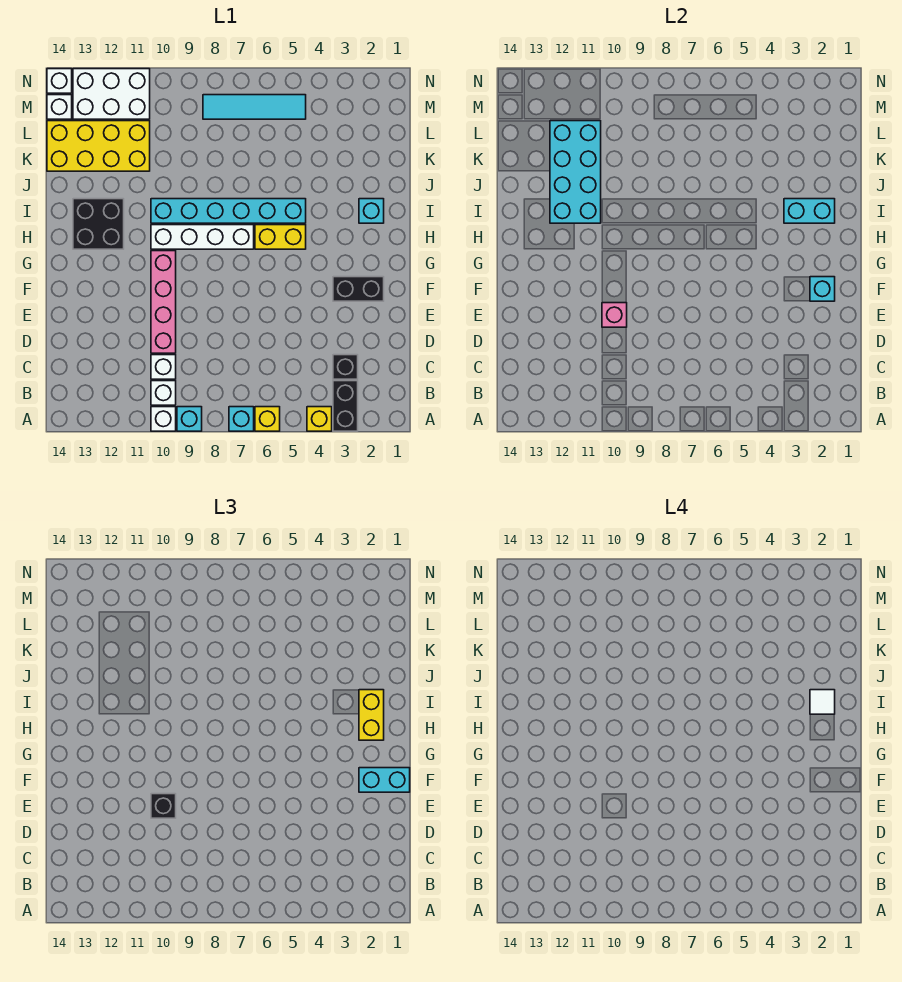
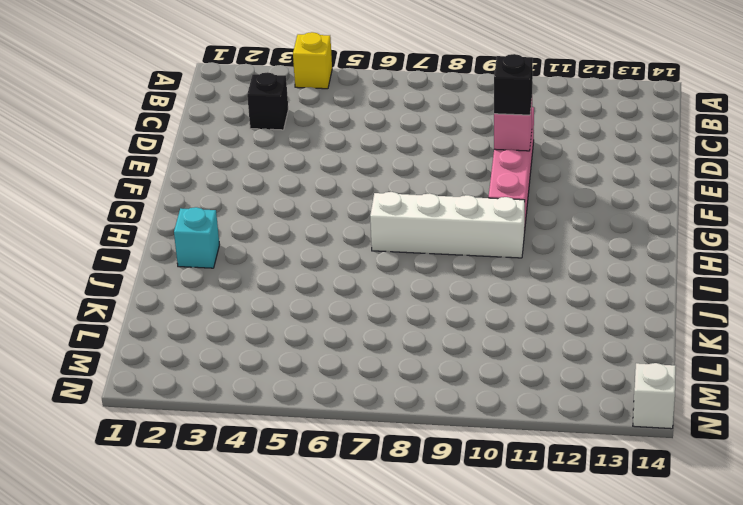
none -> black 1x2 brick [333,381,358,431]
none -> yellow 1x1 brick [255,407,280,431]
none -> cyan 1x1 brick [229,407,254,431]

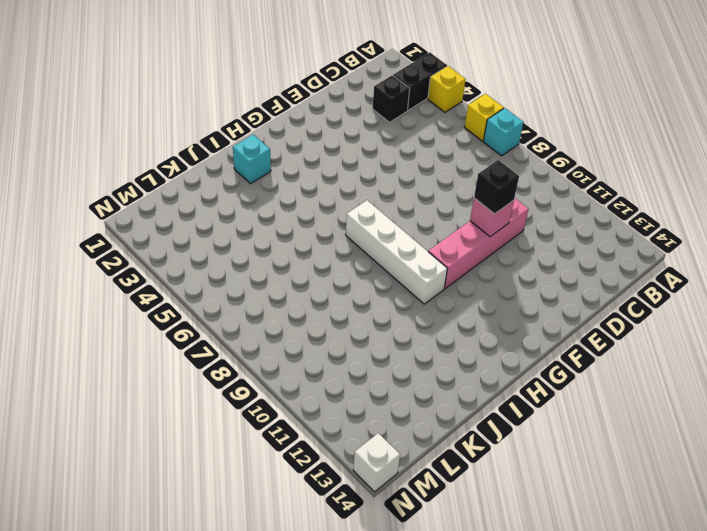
none -> cyan 1x1 brick [177,407,202,431]
none -> white 1x1 brick [151,407,176,431]
none -> white 1x1 brick [151,381,176,405]

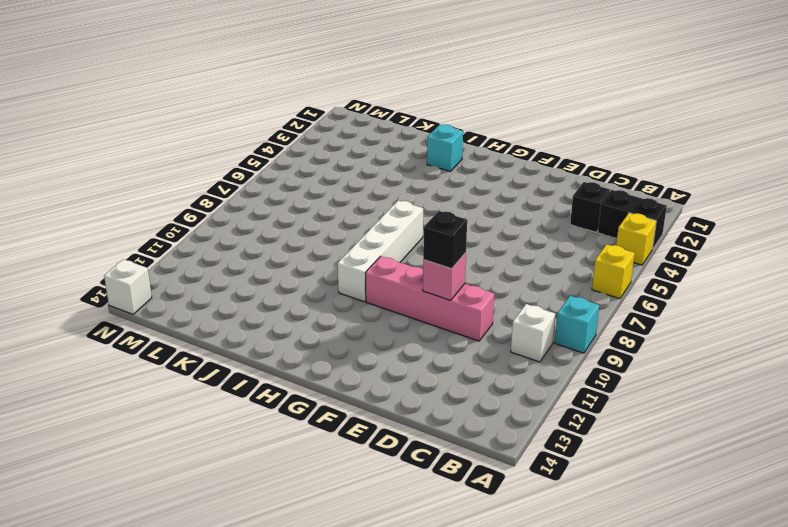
none -> cyan 1x1 brick [229,407,254,431]
none -> white 1x1 brick [151,407,176,431]
none -> white 1x1 brick [151,355,176,379]

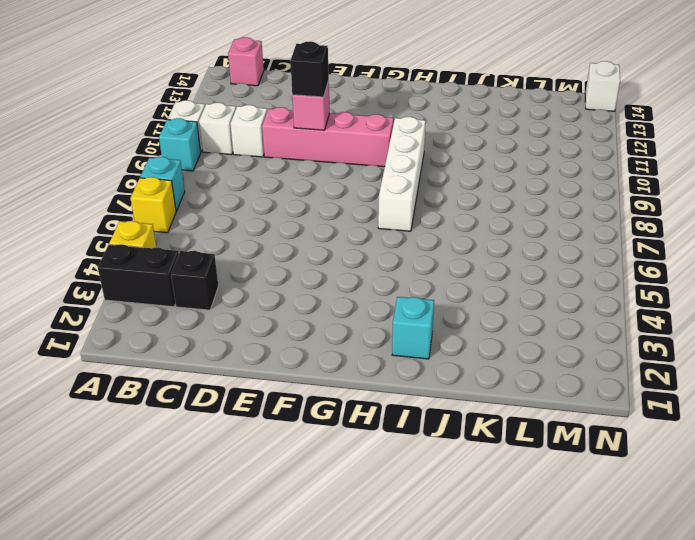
pink 1x1 brick [228,37,264,86] -> none
none -> black 1x2 brick [333,277,384,301]
none -> yellow 1x2 brick [255,225,306,249]
none -> black 2x2 brick [73,199,124,249]

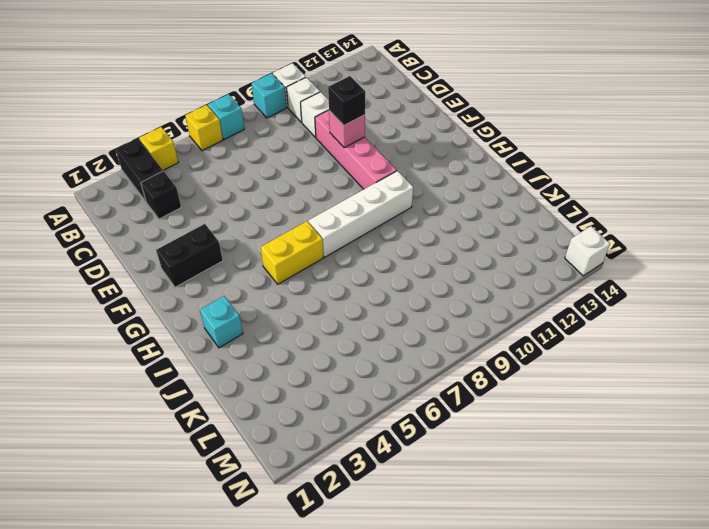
none -> black 2x2 brick [73,199,124,249]
none -> cyan 1x6 brick [151,199,306,223]
none -> yellow 2x4 brick [47,121,150,171]

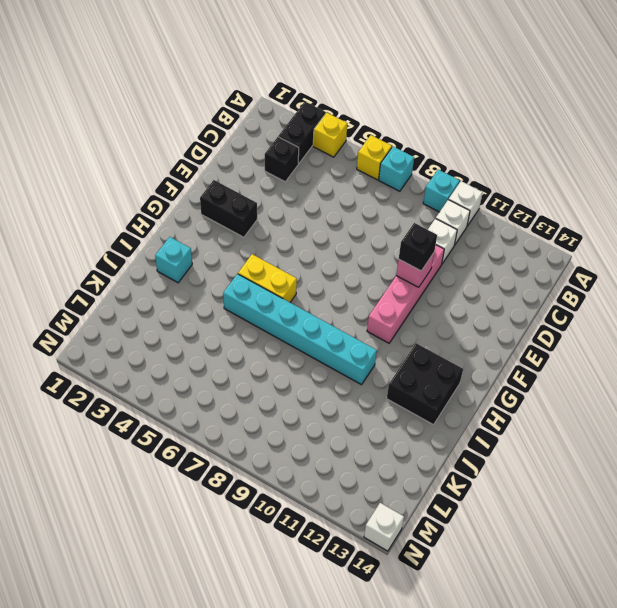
none -> white 1x4 brick [151,225,254,249]
none -> yellow 2x4 brick [47,121,150,171]
none -> cyan 1x4 tile [203,95,306,119]

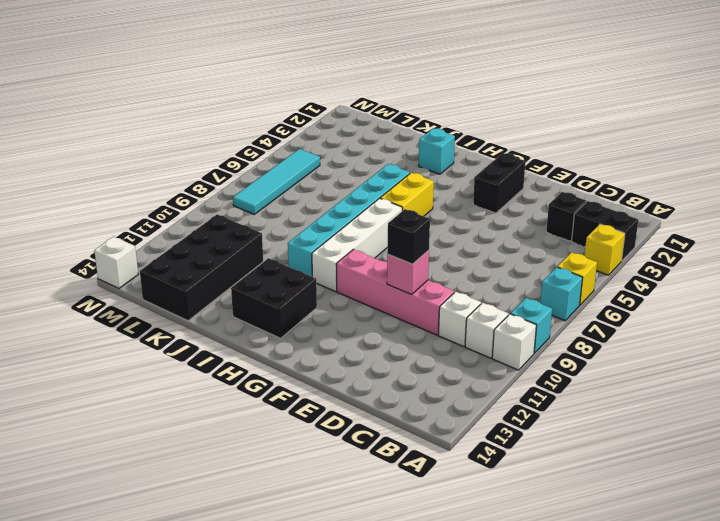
black 2x4 brick [140,215,263,321] -> yellow 2x4 brick [47,121,150,171]
none -> white 2x3 brick [73,69,150,119]
none -> white 1x1 brick [47,95,72,119]
none -> cyan 1x1 brick [810,277,835,301]

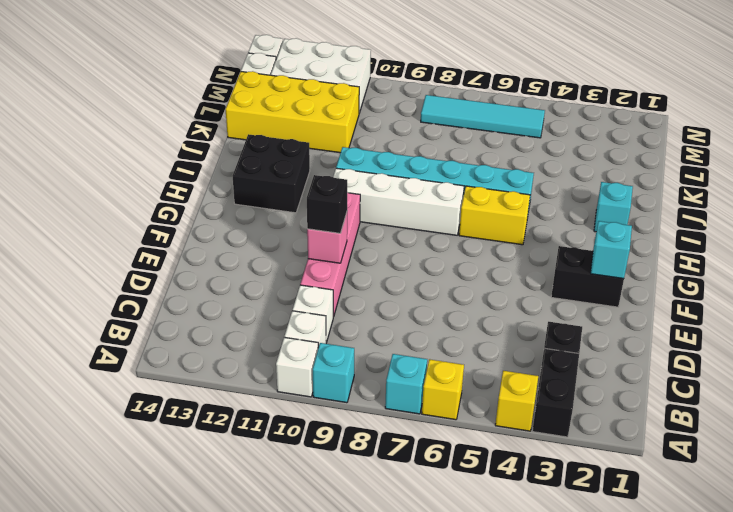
none -> cyan 1x2 brick [784,199,835,223]
none -> cyan 2x4 brick [550,121,601,223]
none -> cyan 1x2 brick [359,768,410,792]

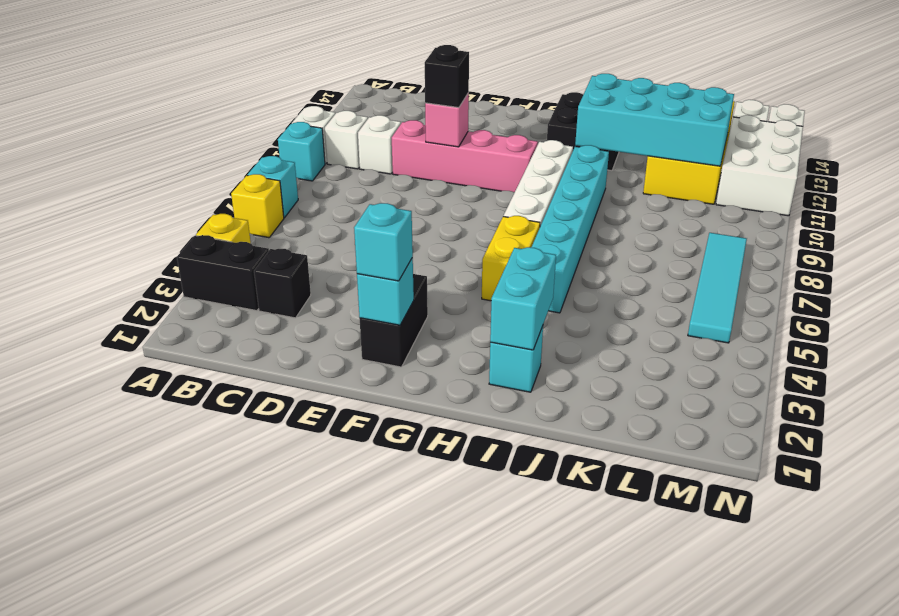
cyan 1x1 brick [354,203,413,281] -> cyan 1x2 brick [359,768,410,792]
none -> yellow 1x2 brick [359,690,384,740]
none -> white 1x1 tile [810,690,835,714]

